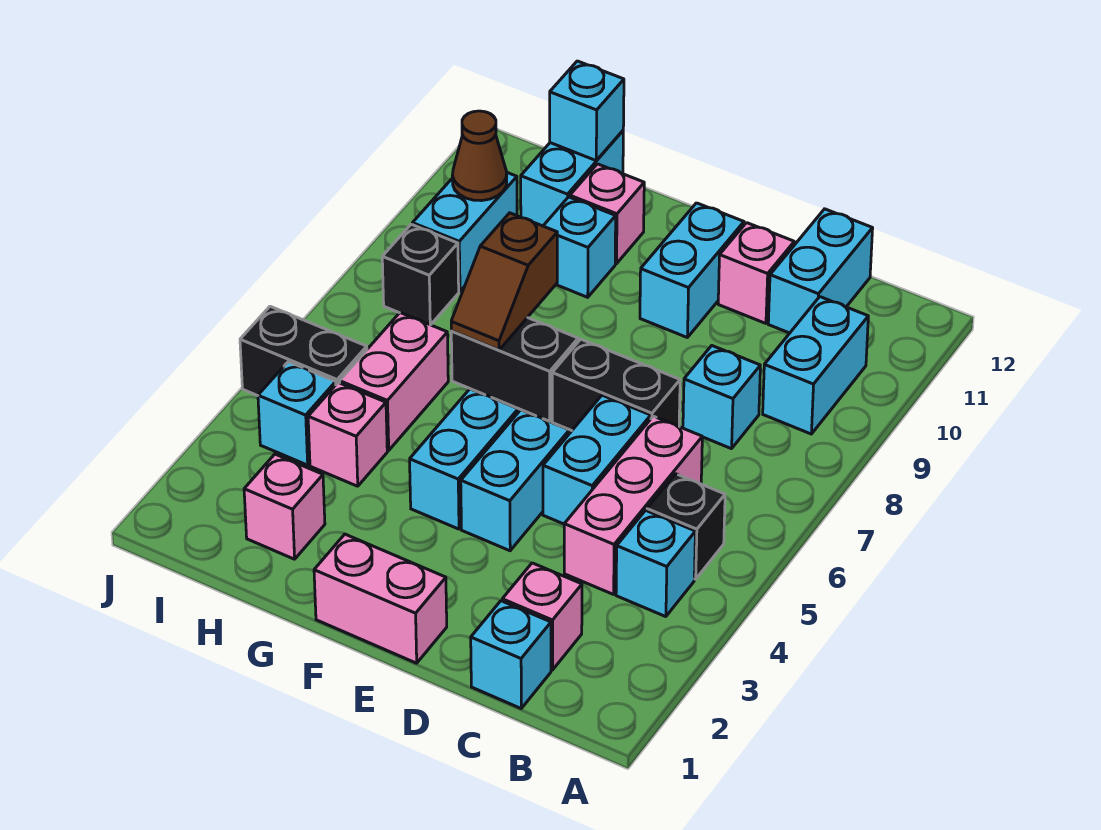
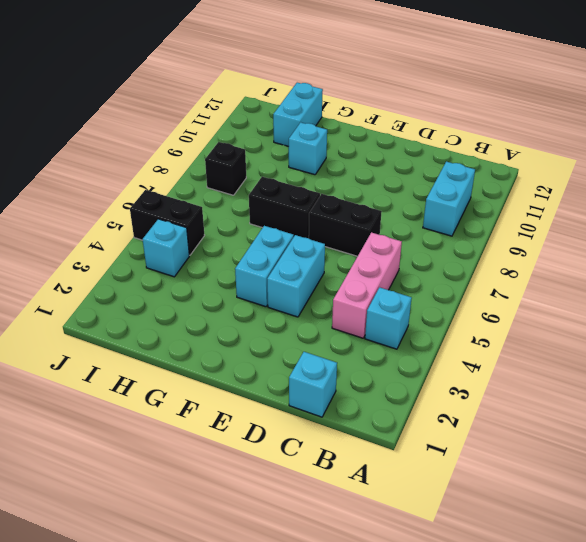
none -> black 1x1 brick [647,474,725,579]
none -> pink 1x1 brick [502,563,582,670]
none -> cyan 1x1 brick [683,346,760,449]

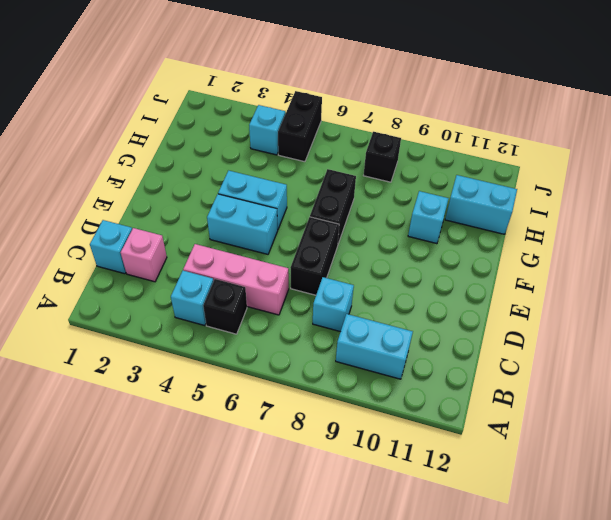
none -> cyan 1x2 brick [768,209,873,333]
none -> cyan 1x2 brick [543,395,651,524]
none -> pink 1x1 brick [718,223,794,323]

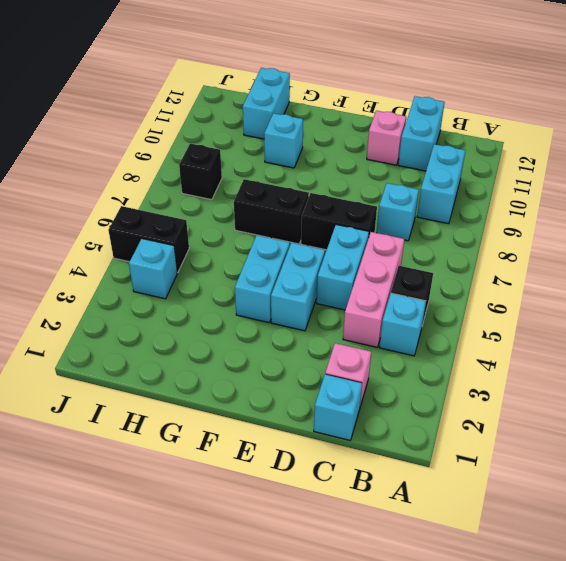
none -> pink 1x2 brick [314,534,447,663]
none -> cyan 1x2 brick [640,203,744,337]
none -> pink 1x1 brick [570,164,644,264]

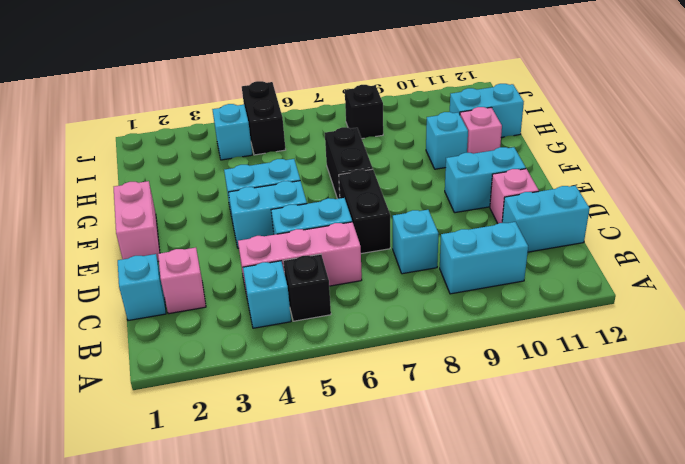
none -> pink 1x1 brick [244,454,325,559]
none -> pink 1x1 brick [308,383,387,486]
none -> pink 1x2 brick [340,313,448,450]

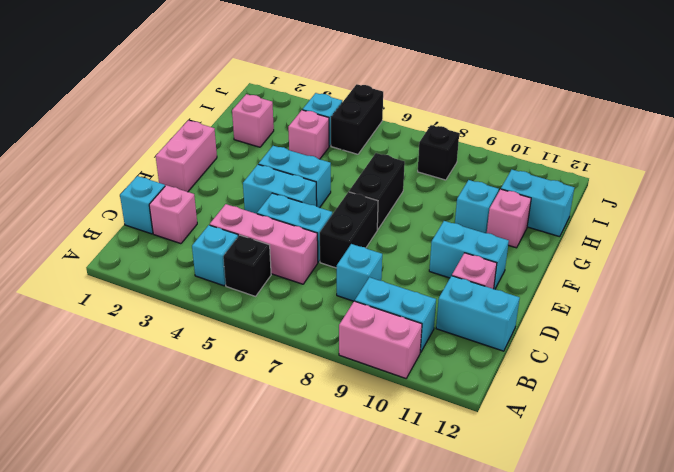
pink 1x2 brick [339,301,422,378] -> pink 1x2 brick moved to [340,313,448,450]
none -> cyan 1x2 brick [413,173,517,291]
none -> brown 1x2 slope [451,213,557,350]
none -> cyan 1x1 brick [550,61,624,161]

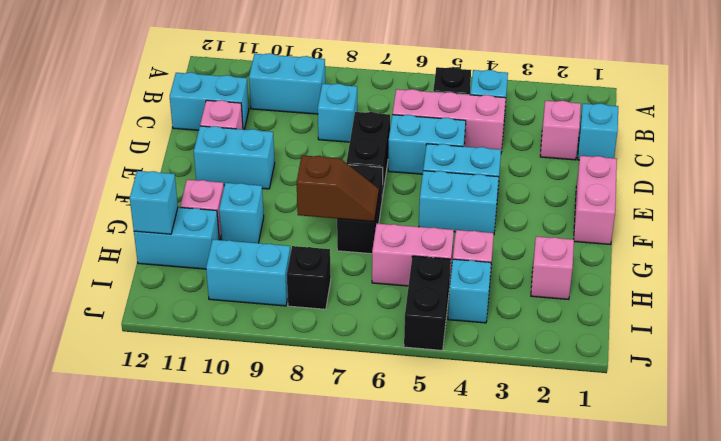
none -> brown 1x1 cone [452,111,507,201]

